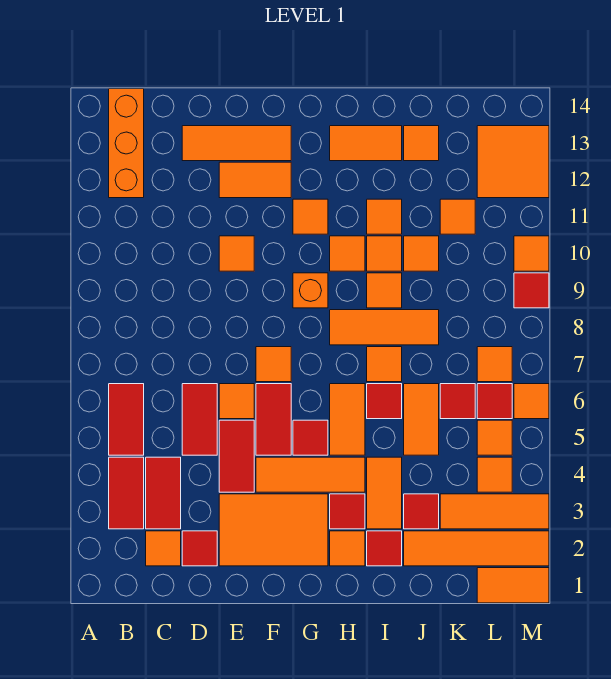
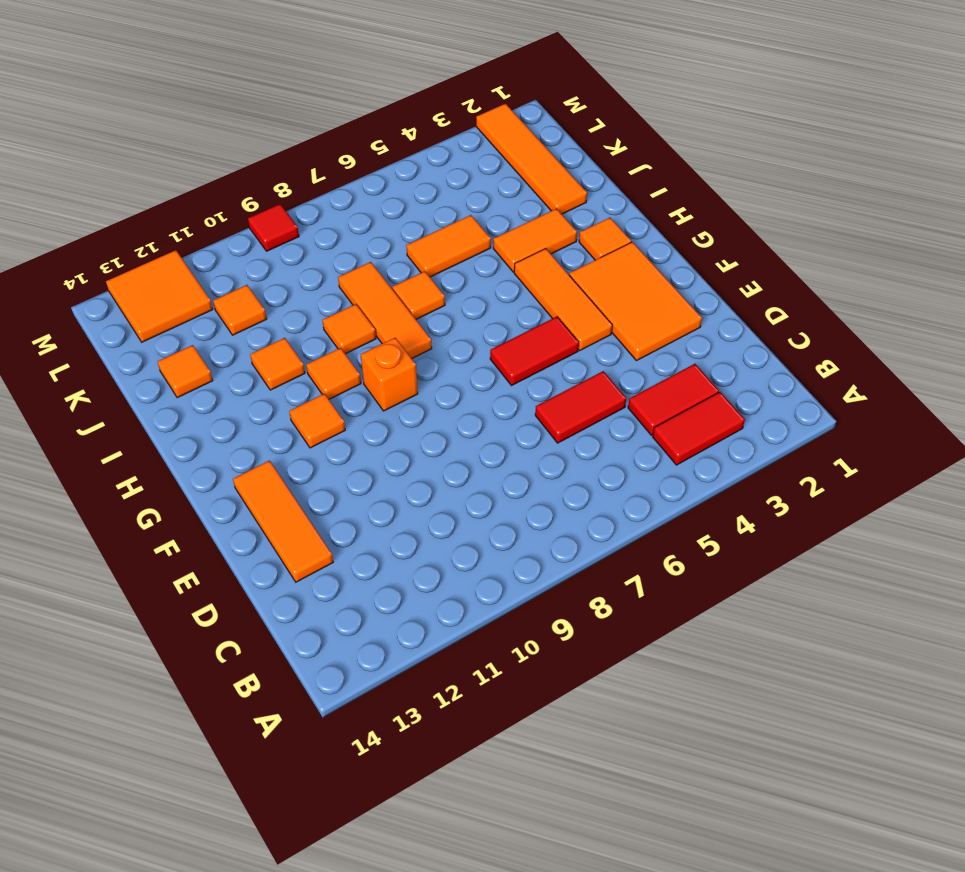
none -> red 1x2 tile [109,384,144,455]
none -> orange 1x3 brick [109,89,144,198]
none -> orange 1x1 tile [146,531,181,566]
none -> red 1x1 tile [182,531,217,566]

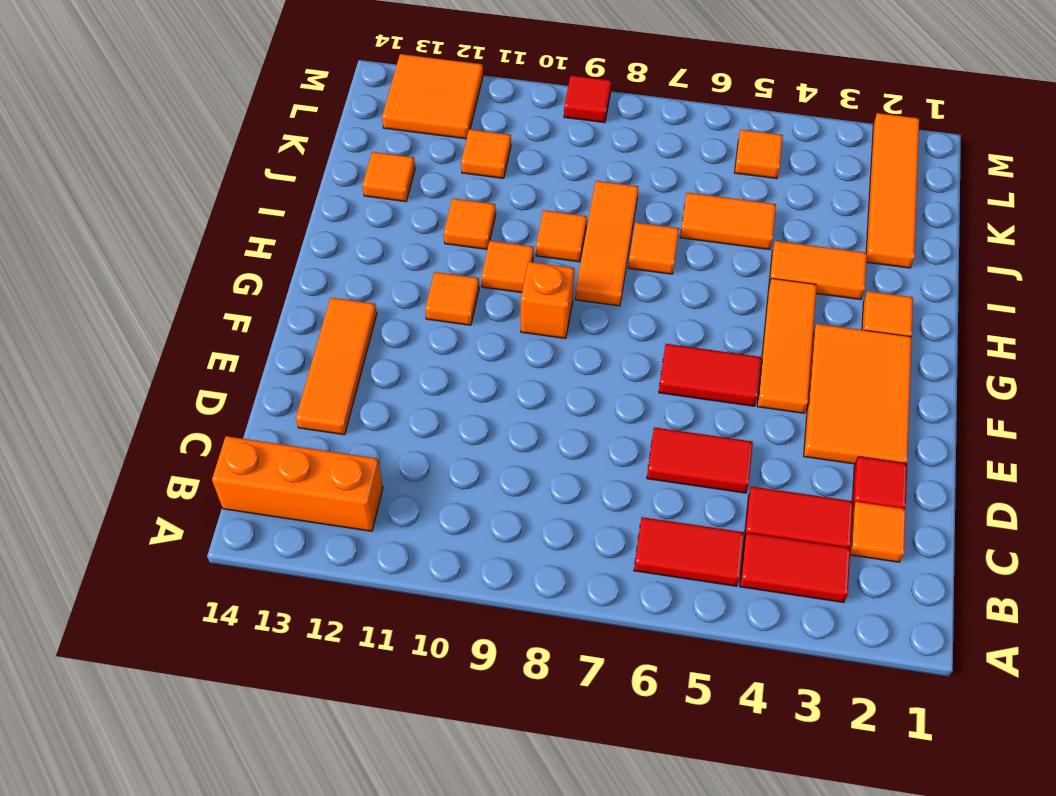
none -> red 1x2 tile [219,420,254,492]
none -> orange 1x1 tile [219,384,254,419]
none -> orange 1x1 tile [219,236,254,271]
none -> orange 1x2 tile [219,162,291,198]

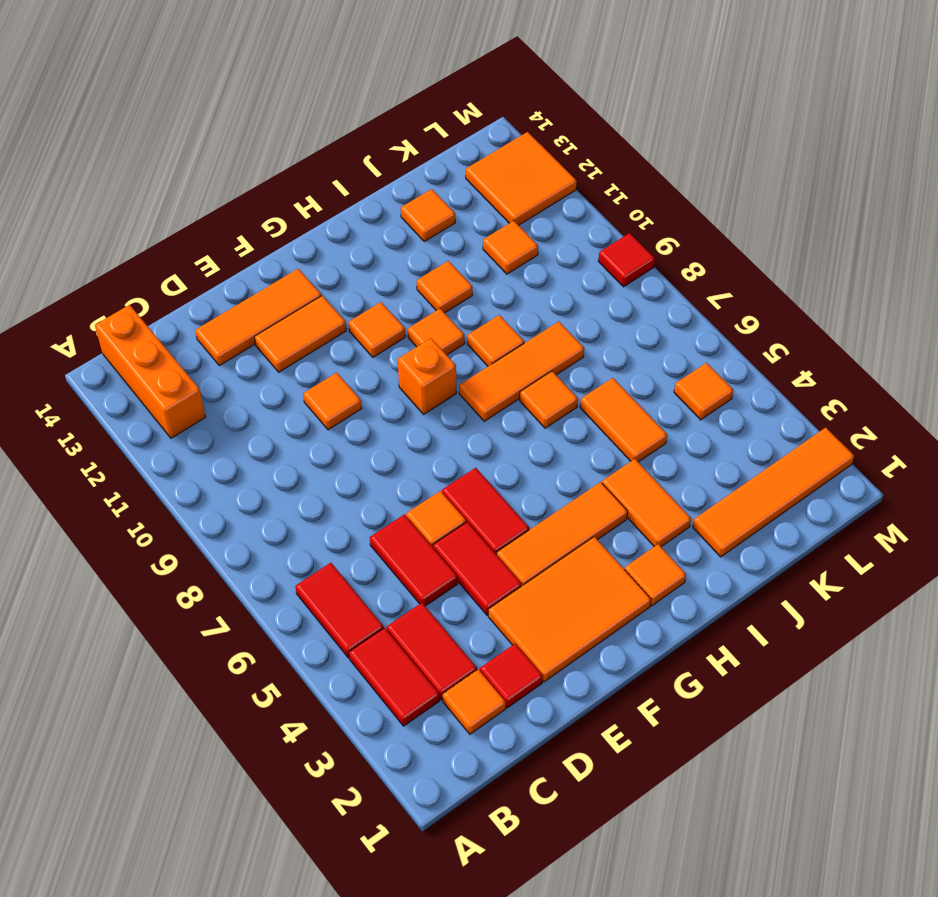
none -> orange 1x1 tile [256,347,291,382]
none -> red 1x1 tile [293,420,328,455]
none -> red 1x1 tile [330,494,365,529]
none -> orange 1x2 tile [330,384,365,455]

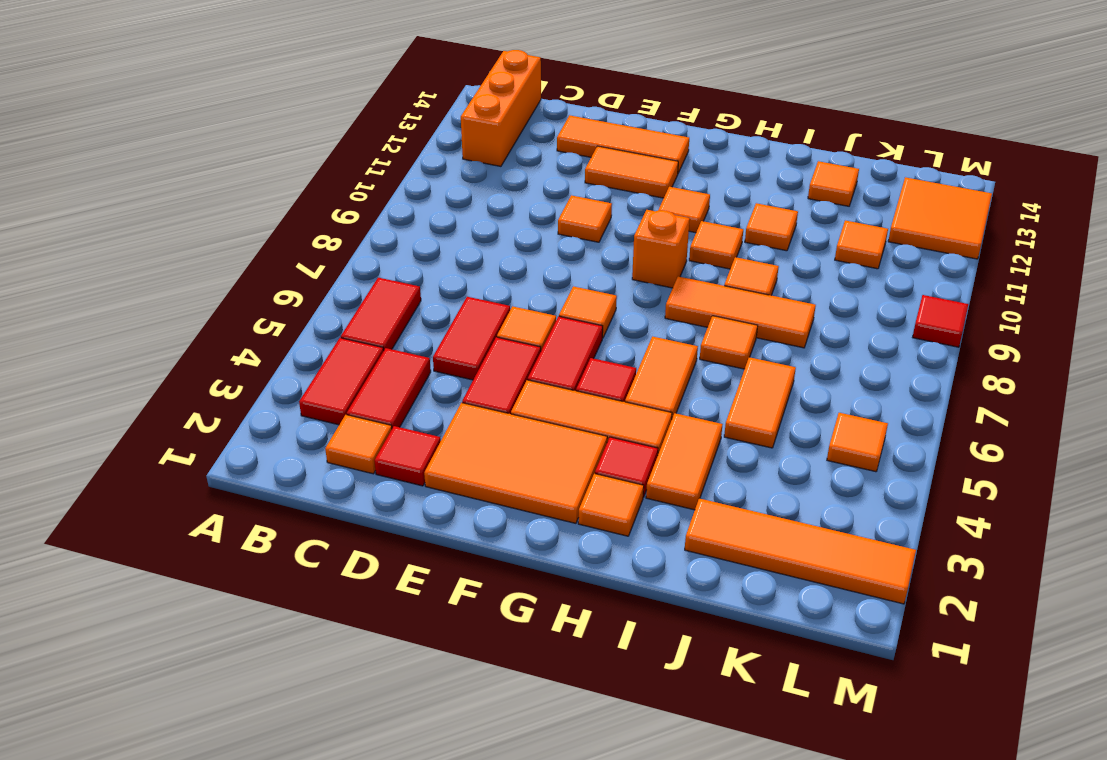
none -> orange 1x2 tile [330,126,402,161]
none -> red 1x1 tile [367,531,402,566]
none -> red 1x1 tile [367,384,402,419]
none -> orange 1x1 tile [367,236,402,271]

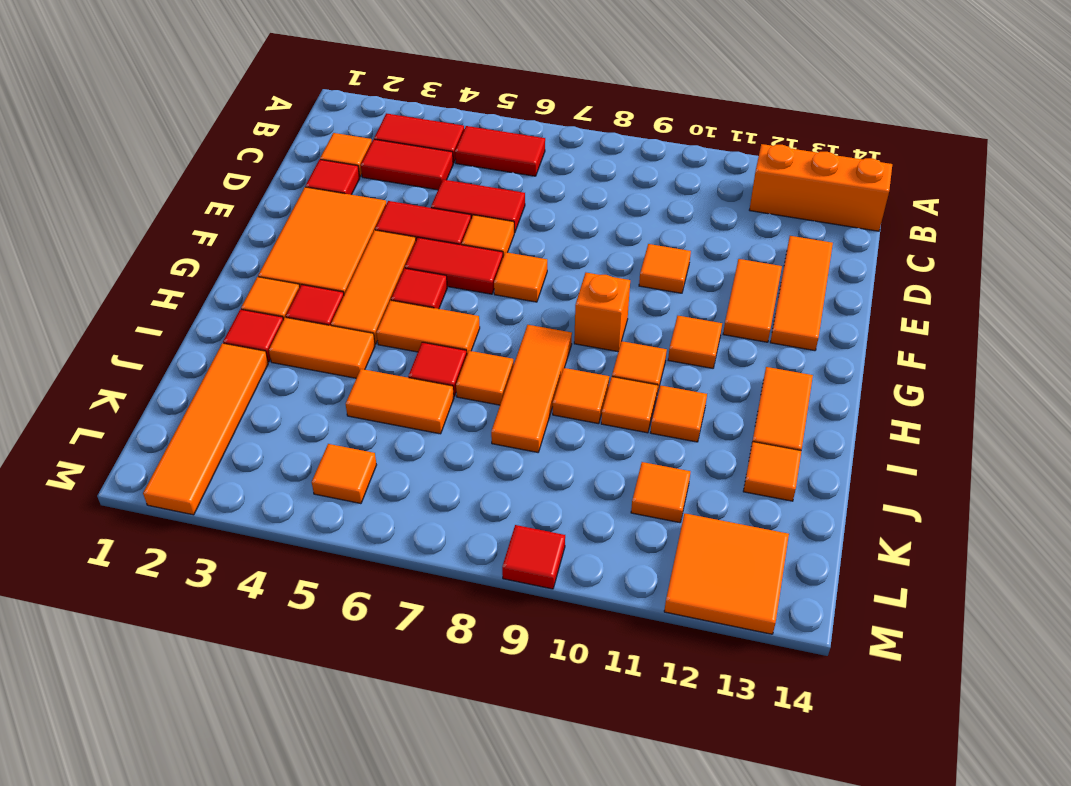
none -> red 1x1 tile [404,494,439,529]
none -> orange 1x1 tile [404,236,439,271]
none -> orange 1x3 tile [440,494,549,529]
none -> red 1x1 tile [440,384,475,419]

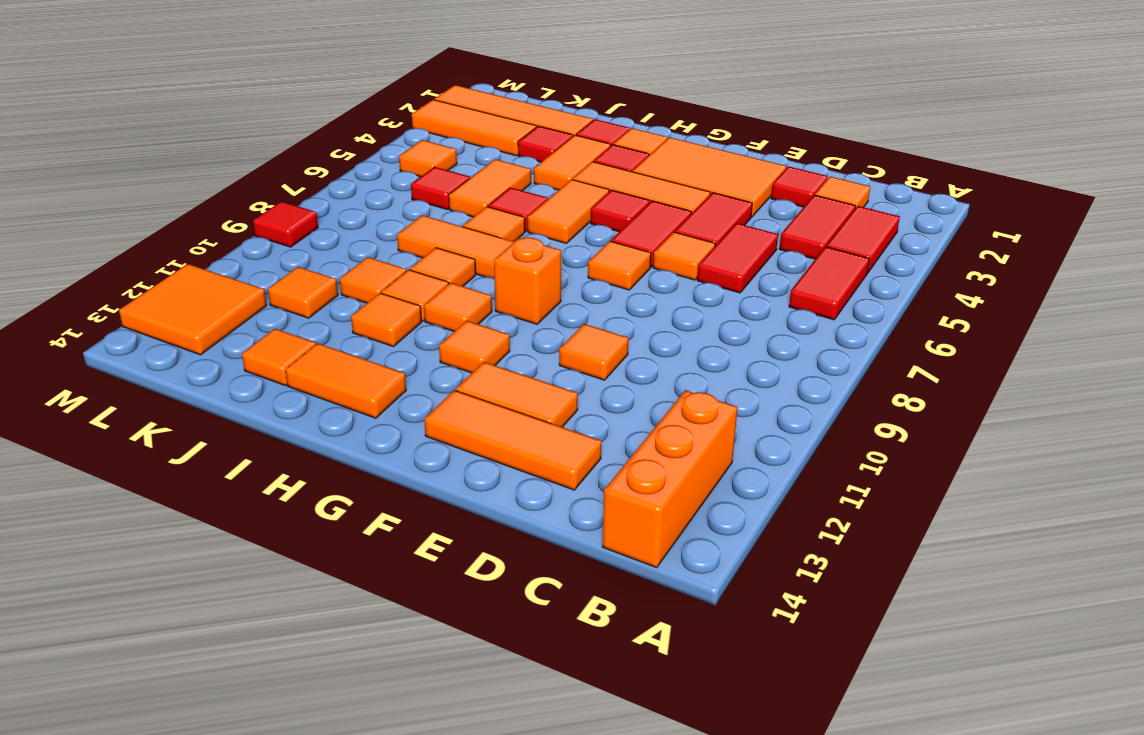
none -> orange 1x2 tile [477,568,549,603]
none -> orange 1x1 tile [477,457,512,492]
none -> red 1x1 tile [477,384,512,419]
none -> orange 1x1 tile [477,347,512,382]

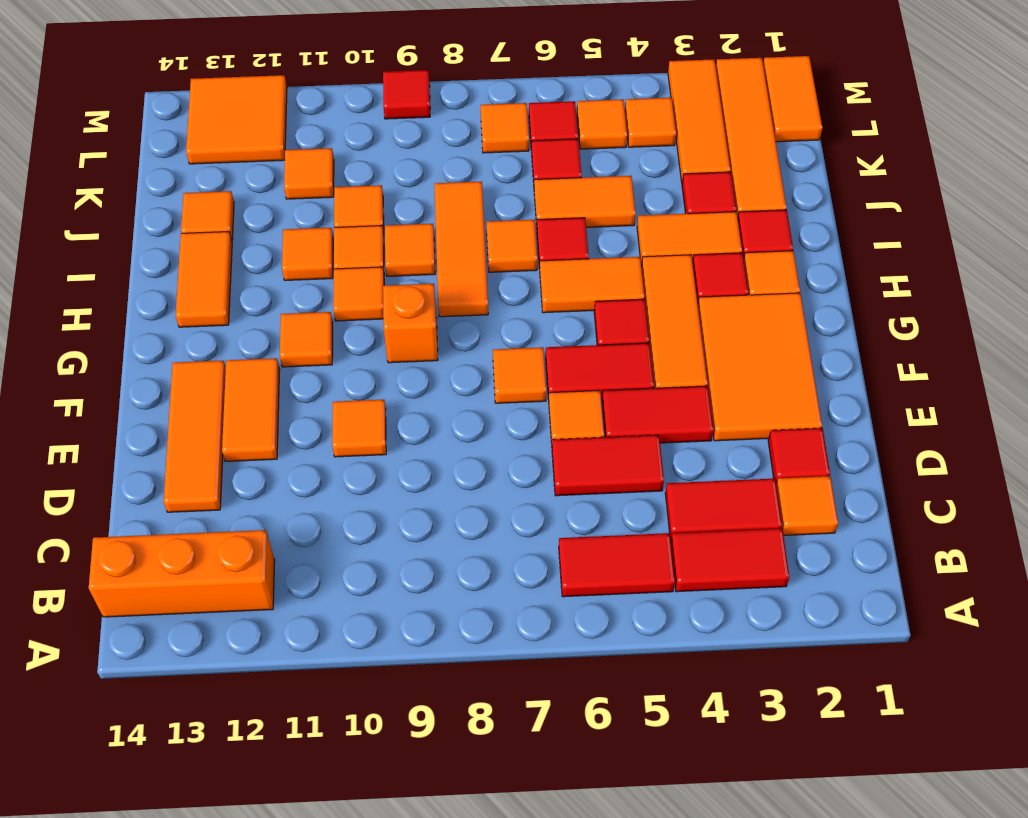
none -> orange 1x1 tile [514,384,549,419]
none -> orange 1x1 tile [514,236,549,271]

